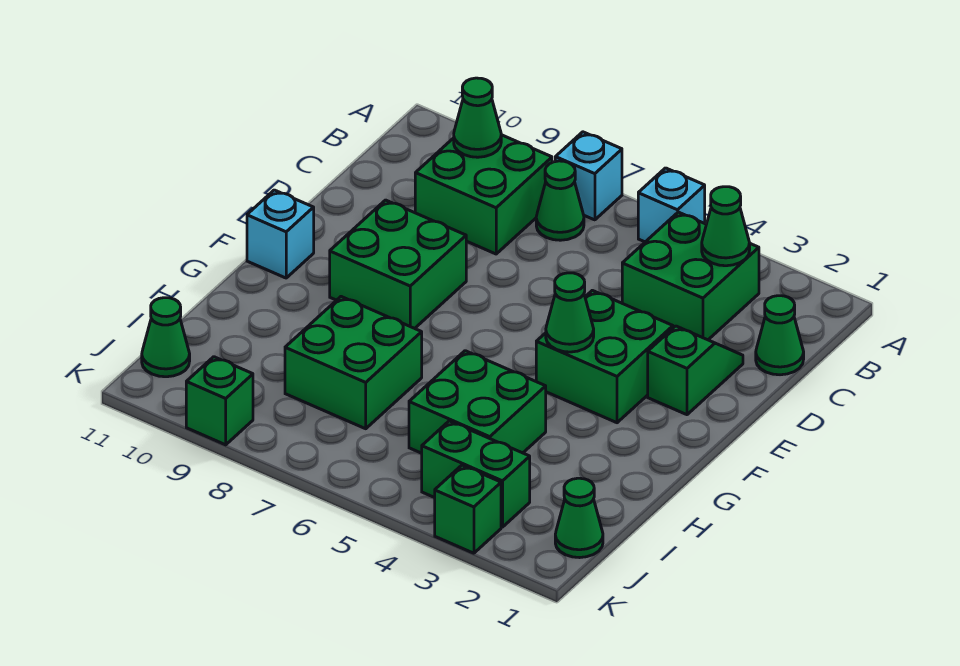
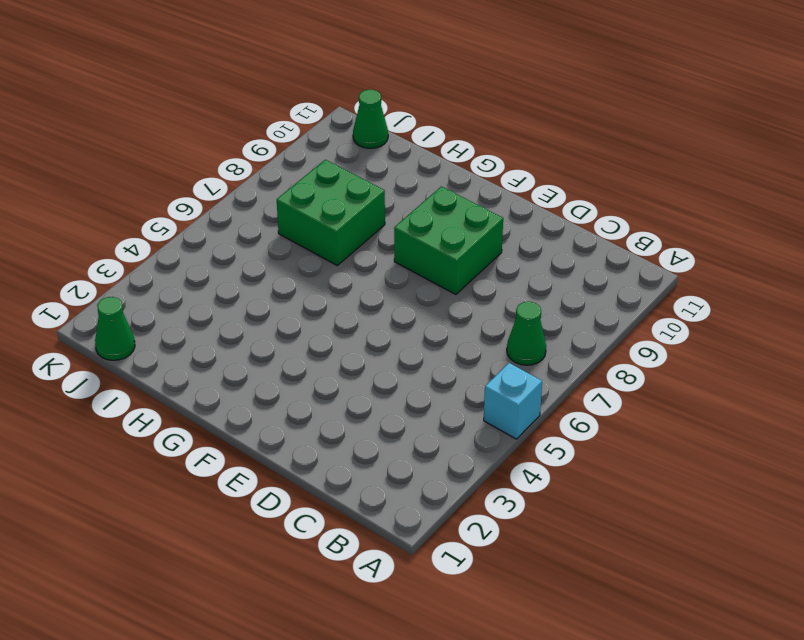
none -> cyan 1x1 brick [555,132,622,220]
none -> green 2x2 brick [622,212,759,340]
none -> green 2x2 brick [415,135,552,254]

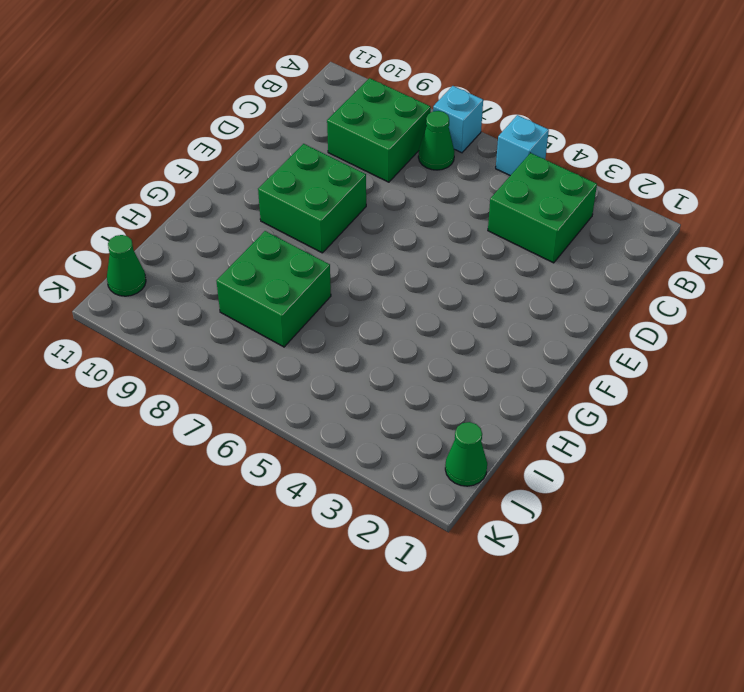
none -> green 1x1 cone [756,296,804,375]
none -> green 1x2 slope [648,326,743,415]
none -> green 2x2 brick [536,290,673,423]

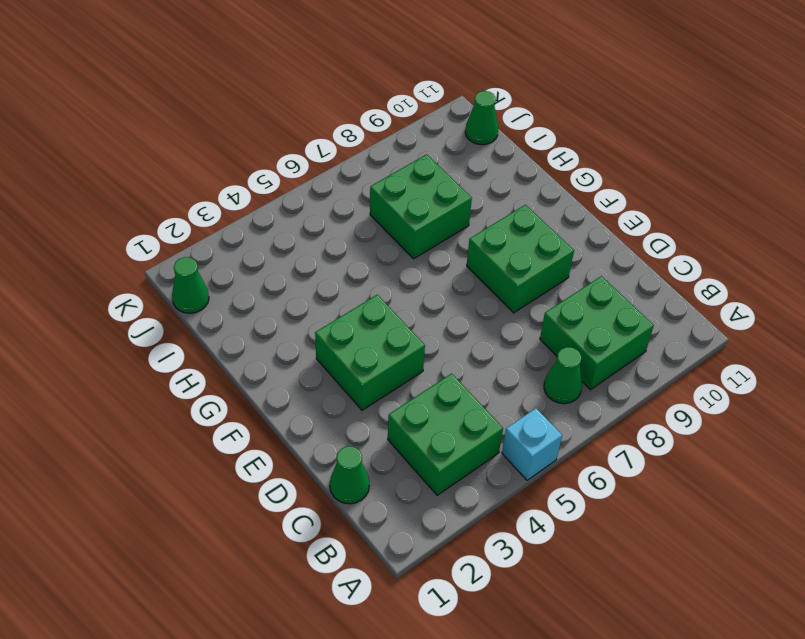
none -> cyan 1x1 brick [555,132,622,220]
none -> green 1x2 slope [648,326,743,415]
none -> cyan 1x1 brick [247,190,314,278]

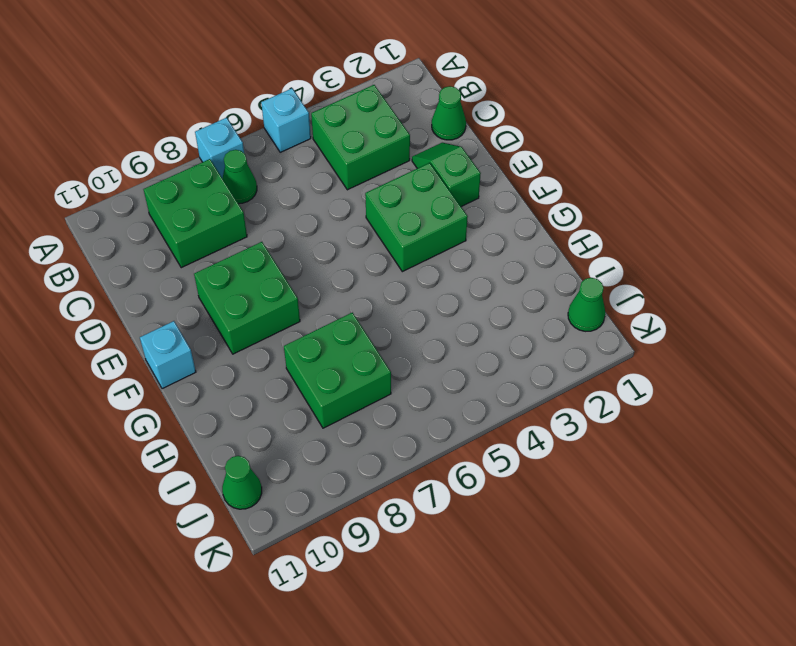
none -> green 2x2 brick [409,351,546,453]
none -> green 1x2 brick [422,421,530,527]
none -> green 1x1 brick [435,465,501,553]

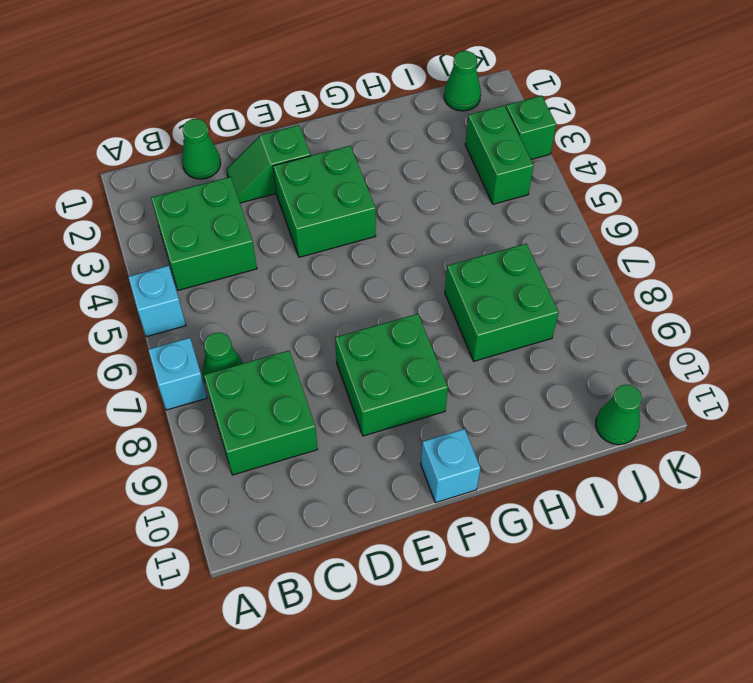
none -> green 2x2 brick [409,351,546,453]
none -> green 1x1 brick [186,357,253,445]
none -> green 1x1 cone [702,187,750,266]

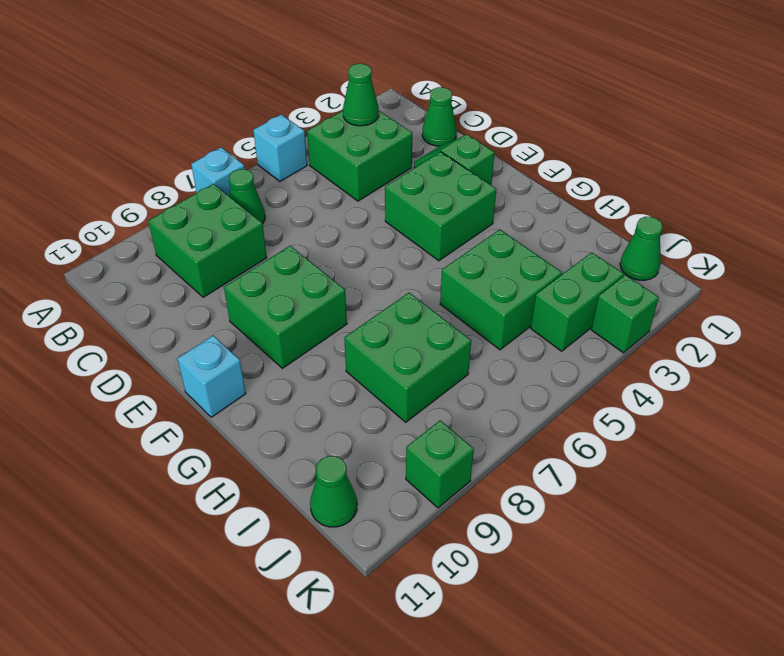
none -> green 1x1 cone [454,78,501,157]
none -> green 1x1 cone [546,273,594,352]

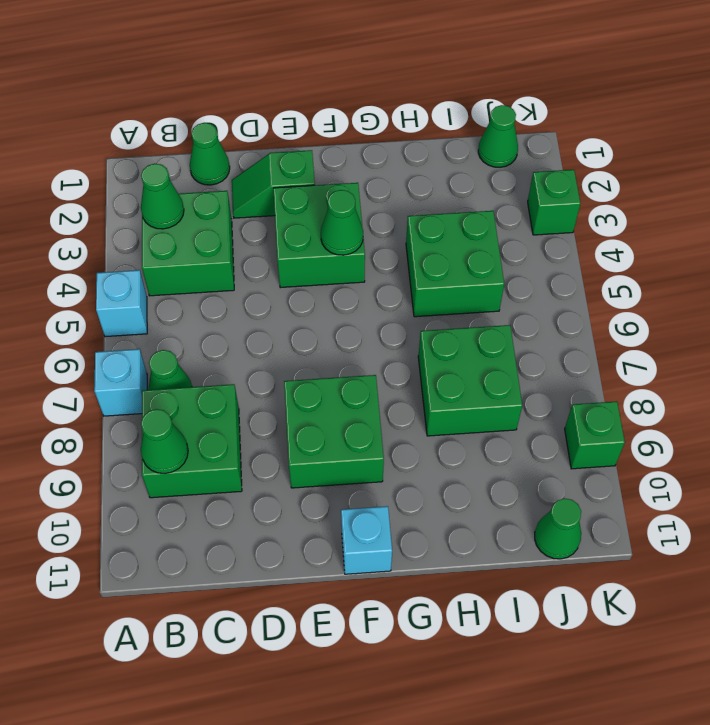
none -> green 1x2 brick [422,421,530,527]

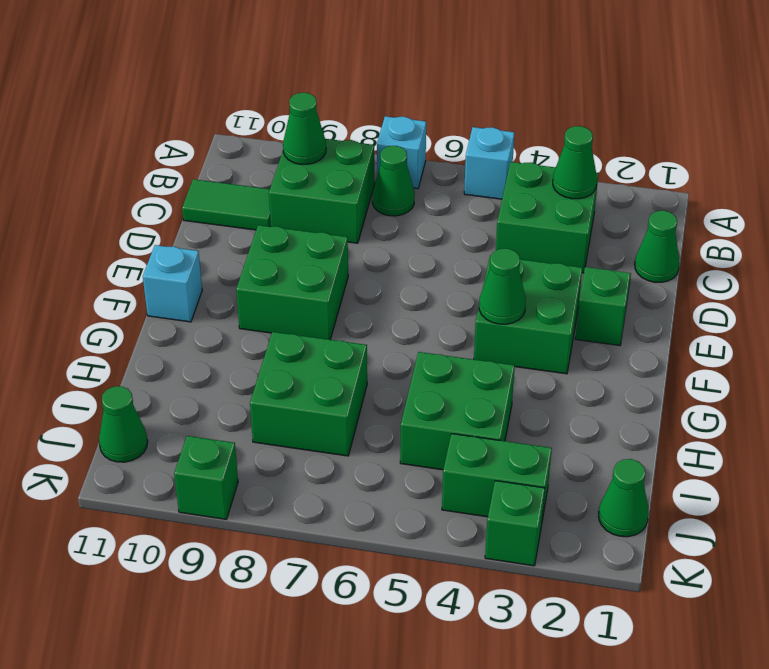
green 1x2 tile [182,179,271,230] -> none

